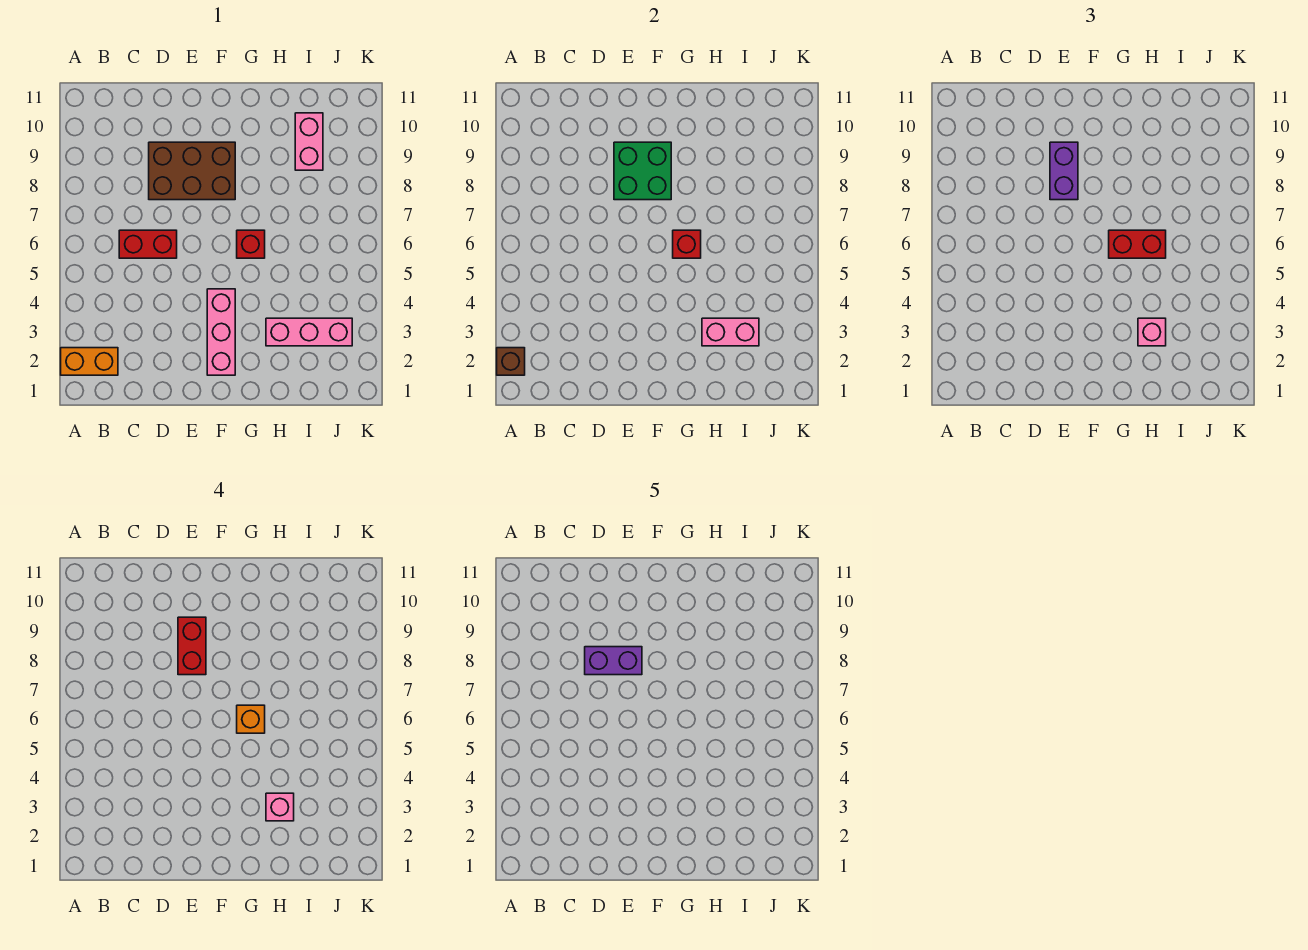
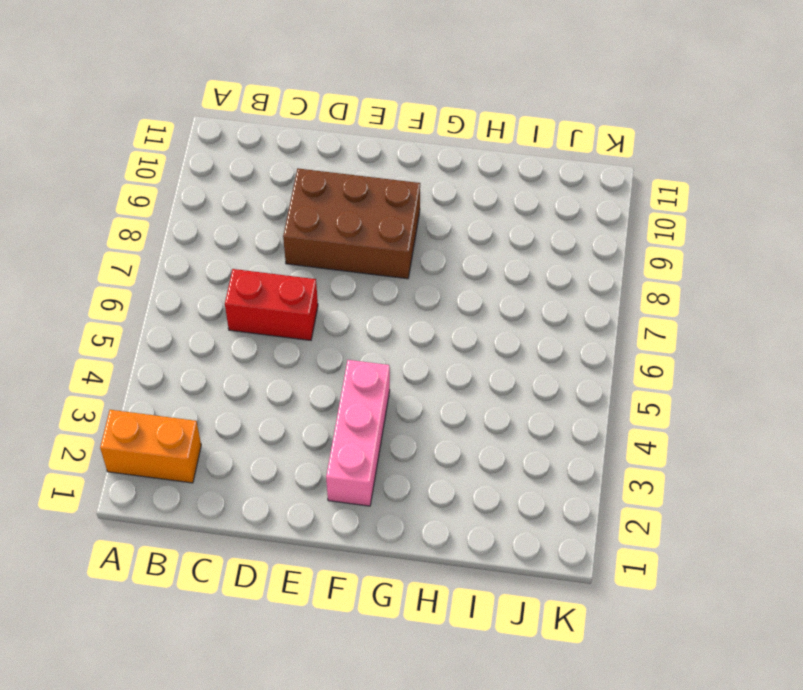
none -> red 1x1 brick [237,230,265,258]
none -> pink 1x3 brick [266,318,352,346]
none -> pink 1x2 brick [295,113,323,170]

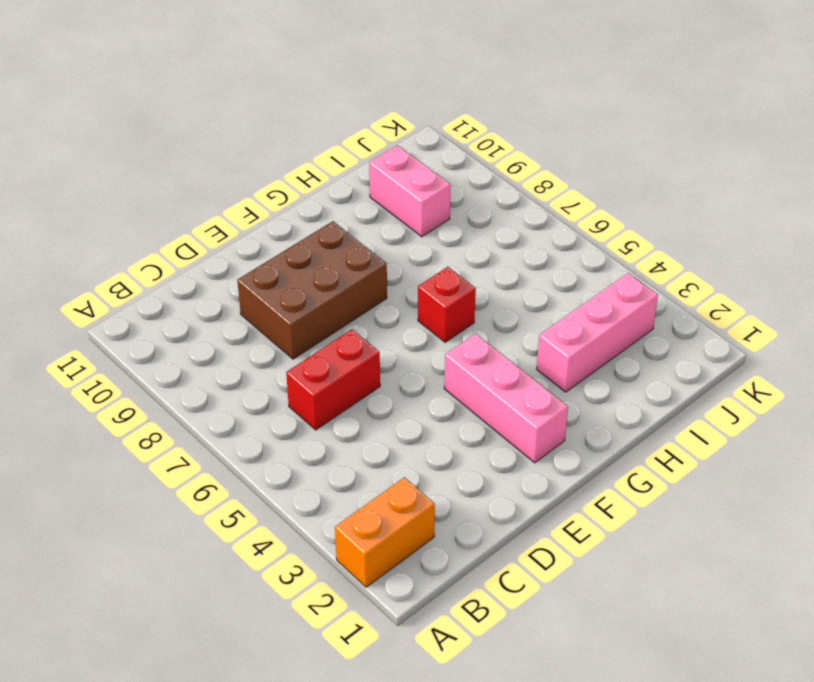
none -> brown 1x1 brick [497,348,525,375]
none -> green 2x2 brick [614,142,671,200]
none -> red 1x1 brick [673,230,701,258]

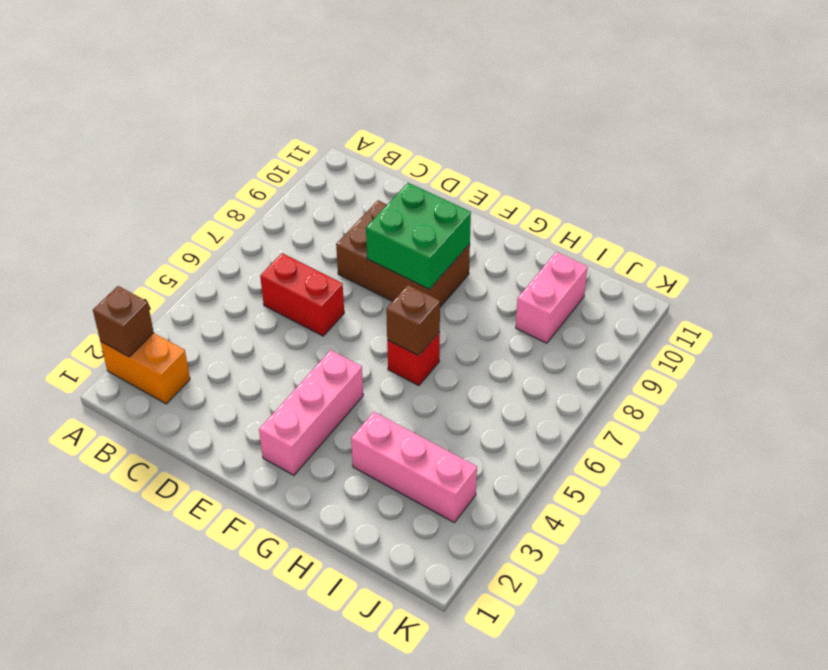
brown 1x1 brick [386,285,440,356] -> red 1x1 brick [673,230,701,258]
none -> pink 1x2 brick [702,318,759,346]
none -> purple 1x2 brick [1050,142,1078,200]
none -> red 1x2 brick [1109,230,1166,258]

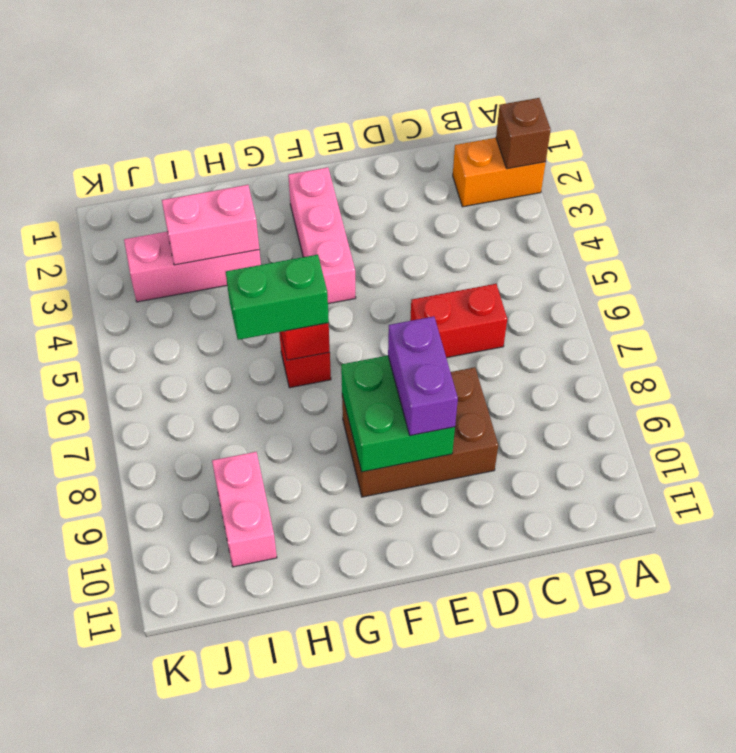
green 1x2 brick [226,255,329,340] -> red 1x2 brick [1109,230,1166,258]
none -> pink 1x1 brick [1138,318,1166,346]
none -> red 1x2 brick [178,617,206,675]
none -> orange 1x1 brick [237,705,265,733]

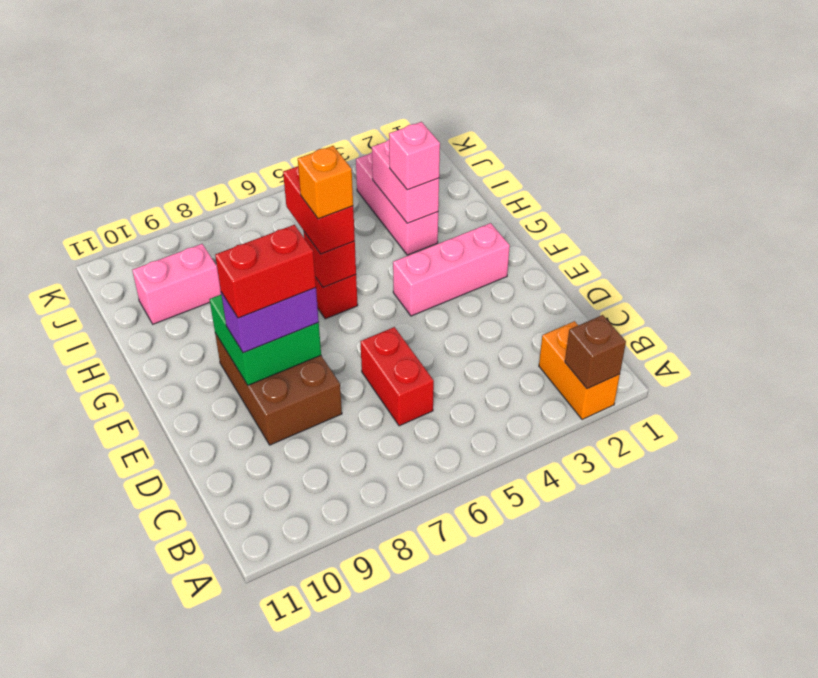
none -> pink 1x1 brick [266,793,294,821]
none -> purple 1x2 brick [585,647,642,675]

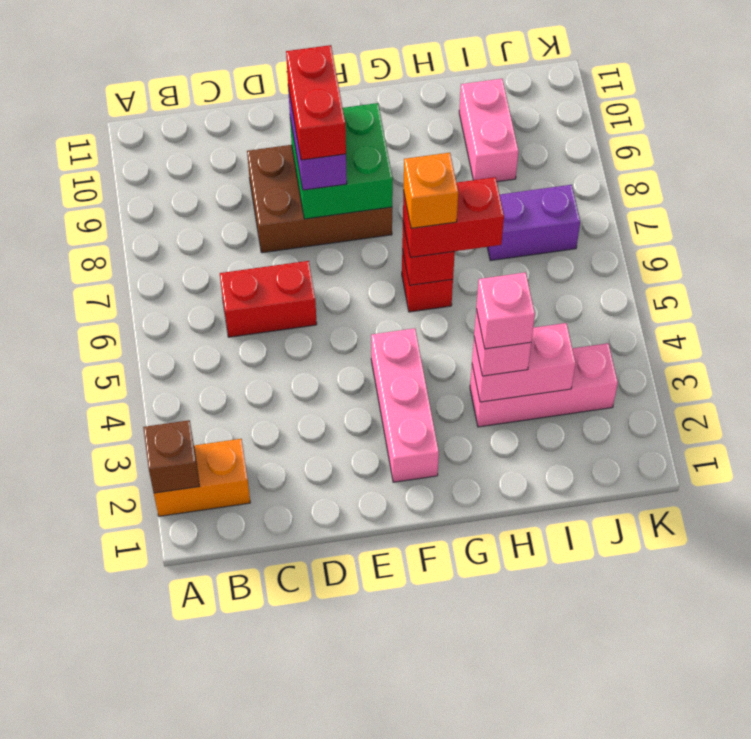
purple 1x2 brick [487,185,580,261] -> purple 1x2 brick moved to [585,647,642,675]

